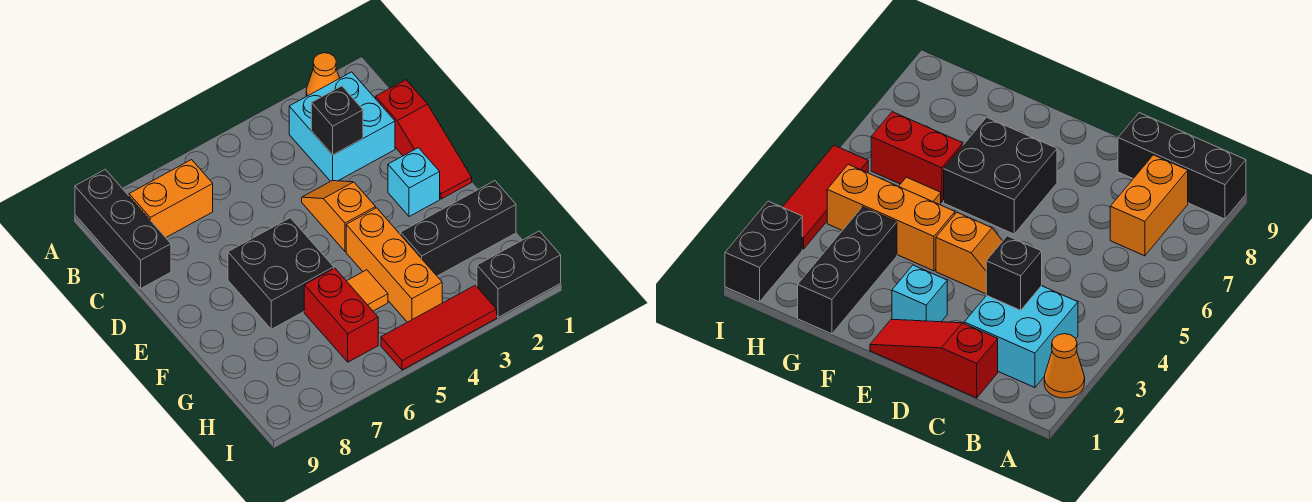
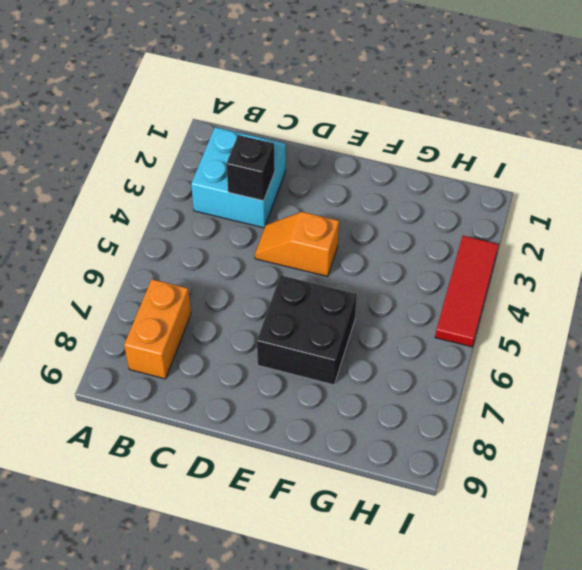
none -> orange 1x1 cone [306,53,340,96]
none -> black 1x3 brick [75,169,171,289]
none -> red 1x3 slope [376,80,472,199]

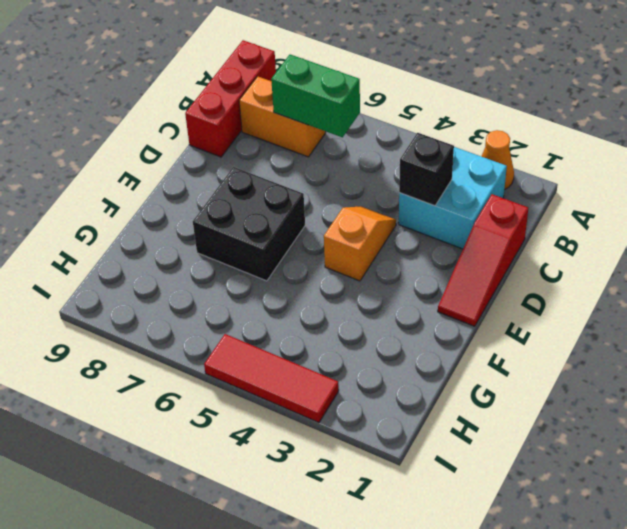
red 1x3 brick [185,40,276,157] -> black 1x3 brick [75,169,171,289]
green 1x2 brick [271,55,360,137] -> none
none -> cyan 1x1 brick [388,148,440,217]
none -> orange 1x3 brick [346,208,442,322]
none -> black 1x3 brick [400,181,516,276]

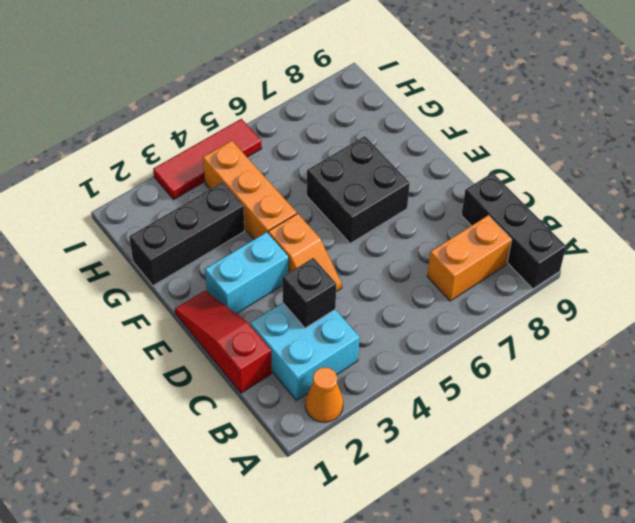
cyan 1x2 brick [205,232,289,314] -> cyan 1x1 brick [388,148,440,217]
none -> orange 1x1 tile [347,270,388,311]
none -> red 1x2 brick [304,268,378,362]
none -> black 1x2 brick [477,231,561,317]

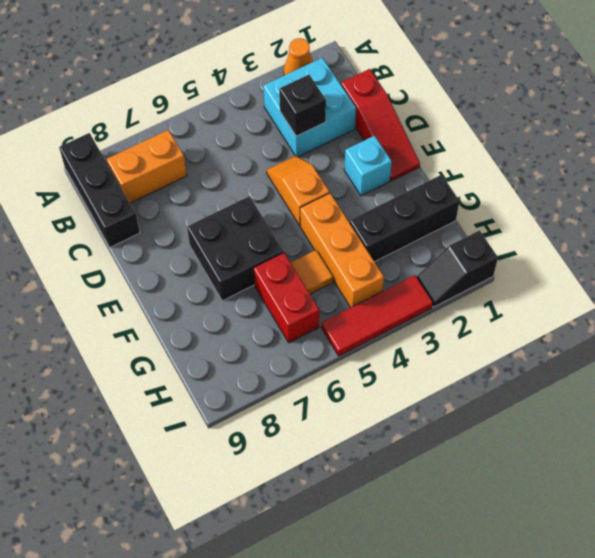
black 1x2 slope [416,230,498,307] -> black 1x2 brick [477,231,561,317]

